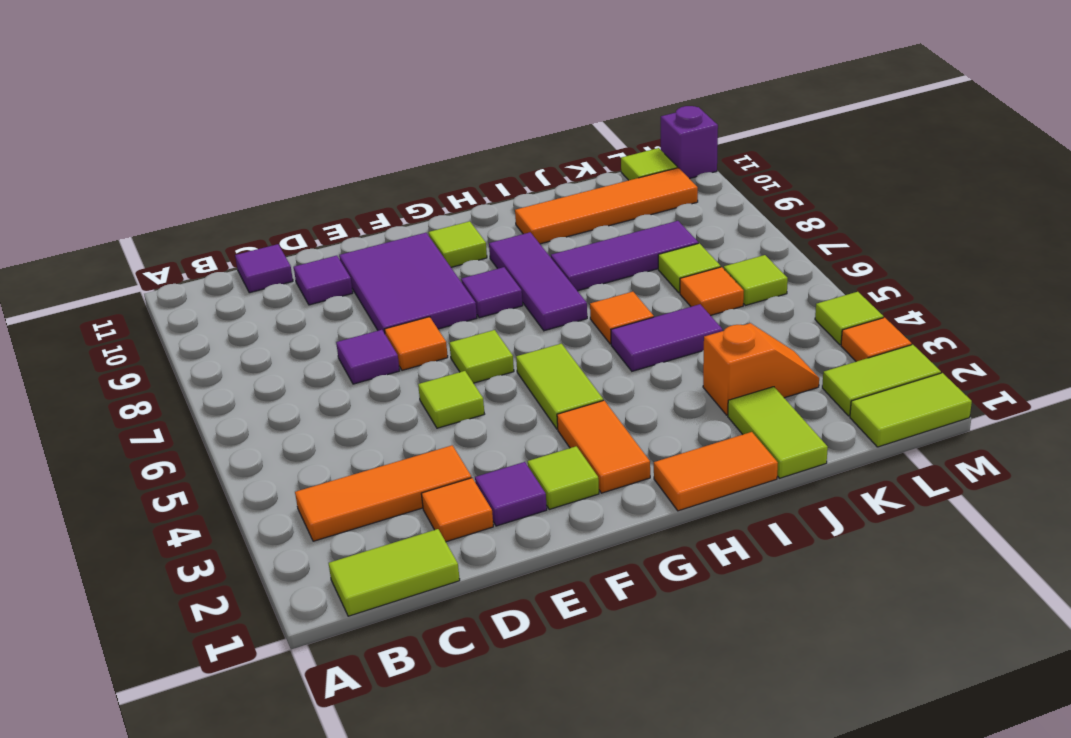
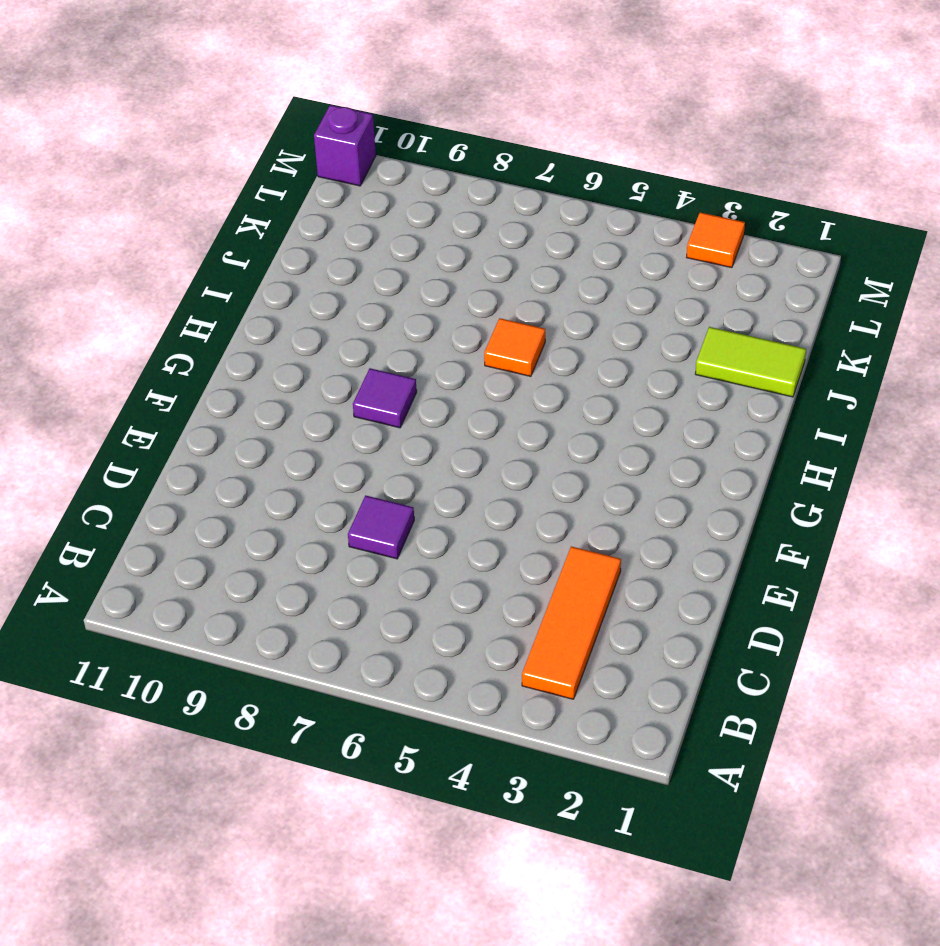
none -> lime 1x2 tile [329,529,460,616]
none -> purple 1x1 tile [235,244,293,293]
none -> orange 1x1 tile [421,478,493,542]
none -> purple 1x1 tile [294,256,353,305]

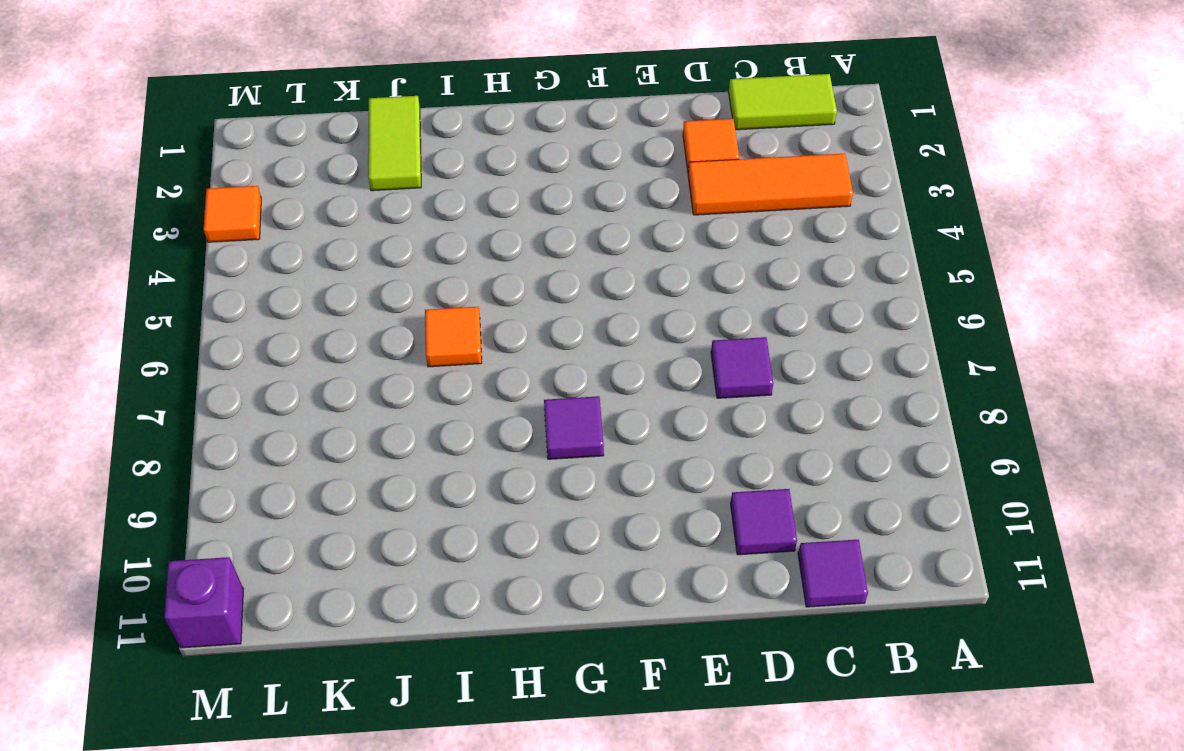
none -> purple 1x1 tile [475,462,547,526]
none -> lime 1x1 tile [418,371,484,428]
none -> orange 1x1 tile [385,317,448,370]
none -> purple 2x3 tile [339,233,477,333]

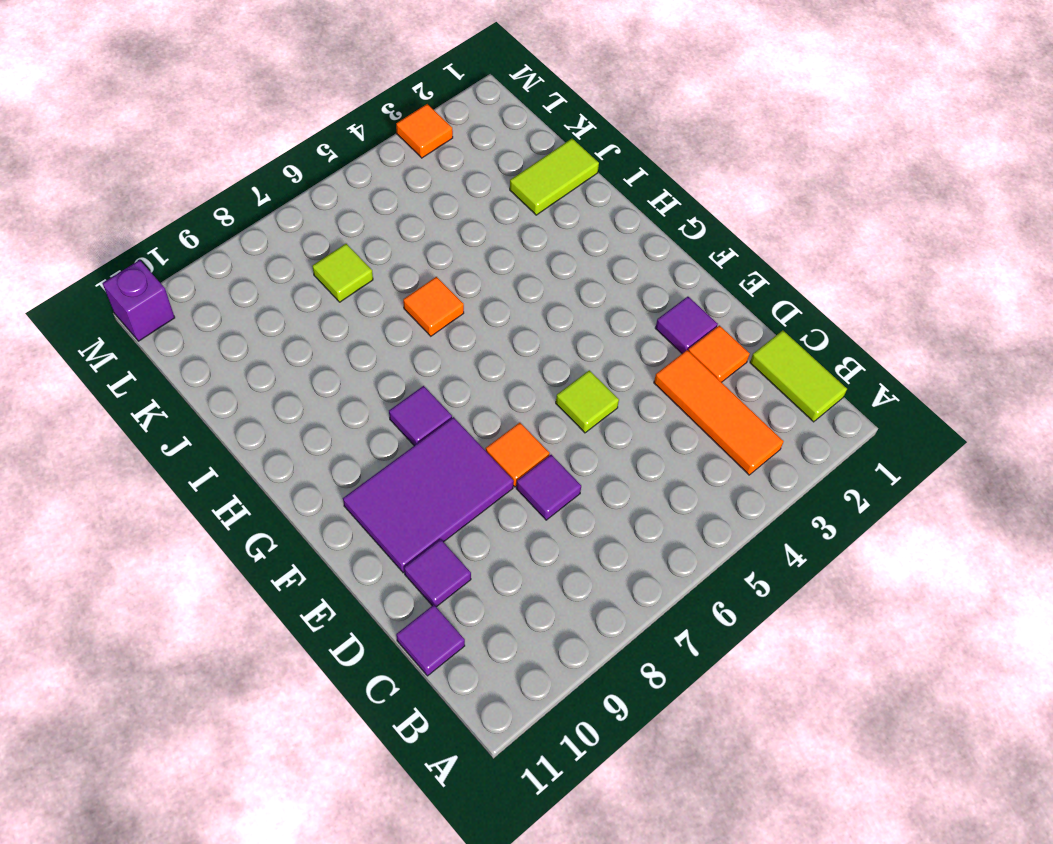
none -> lime 1x1 tile [527,446,599,509]
none -> lime 1x1 tile [449,330,514,383]
none -> orange 1x2 tile [557,400,650,493]
none -> lime 1x2 tile [516,344,603,429]

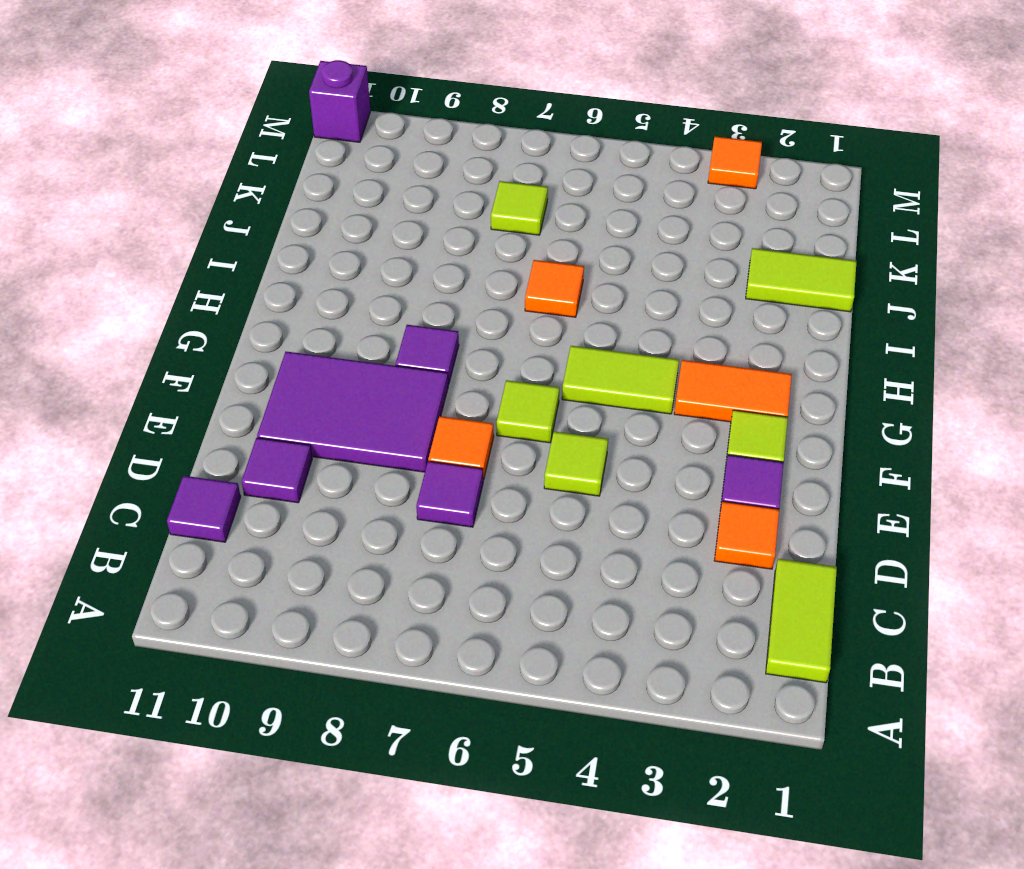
none -> orange 1x3 tile [295,445,471,541]
none -> lime 1x1 tile [428,221,487,267]
none -> orange 1x2 tile [654,432,778,511]
none -> purple 1x3 tile [489,232,587,331]

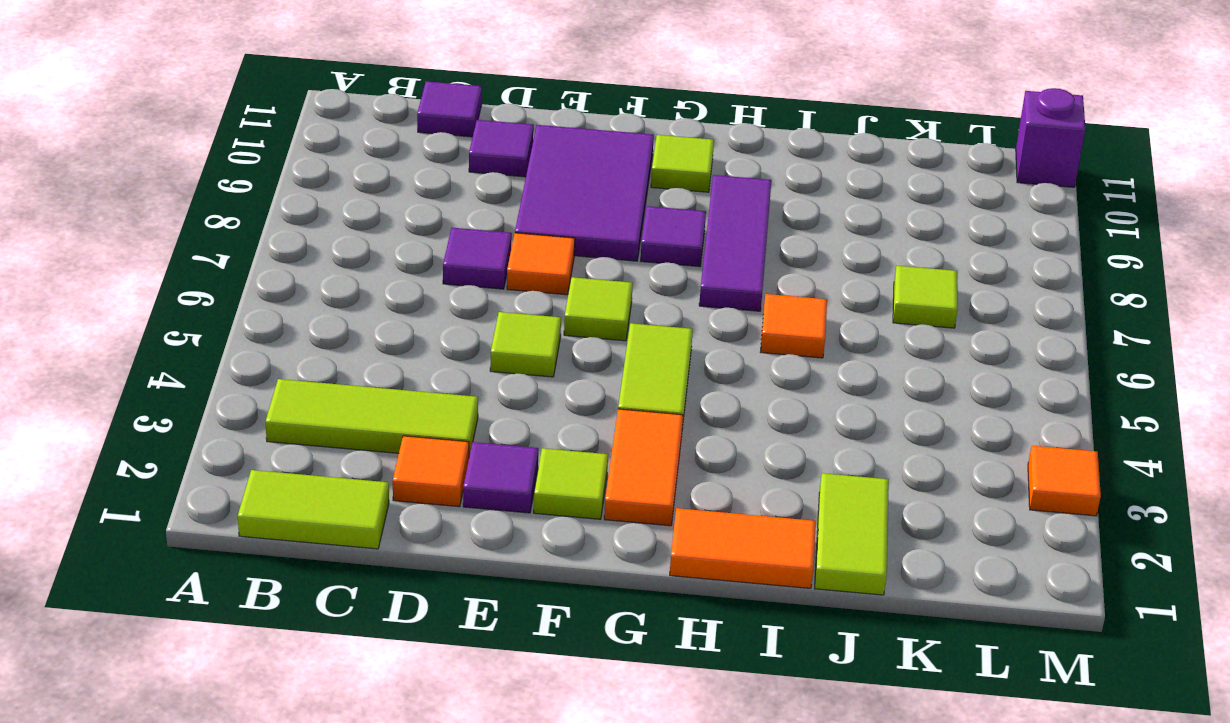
lime 1x3 tile [265,379,478,456] -> orange 1x3 tile [295,445,471,541]
none -> purple 1x2 tile [611,304,723,371]
none -> purple 1x3 tile [551,221,698,291]
none -> orange 1x4 tile [515,168,698,244]
none -> orange 1x2 slope [703,323,819,415]

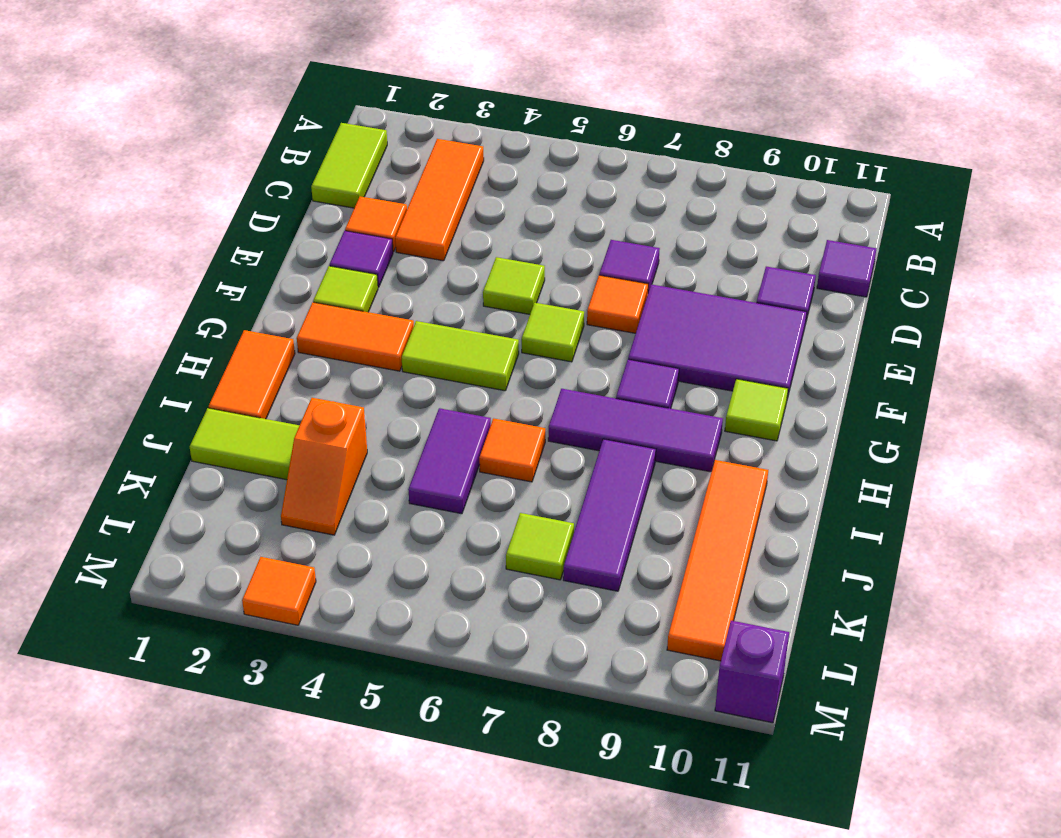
none -> orange 1x1 tile [680,267,744,316]
none -> lime 1x2 tile [850,373,972,447]
none -> lime 1x2 tile [822,345,941,416]
none -> lime 1x1 tile [724,255,788,305]

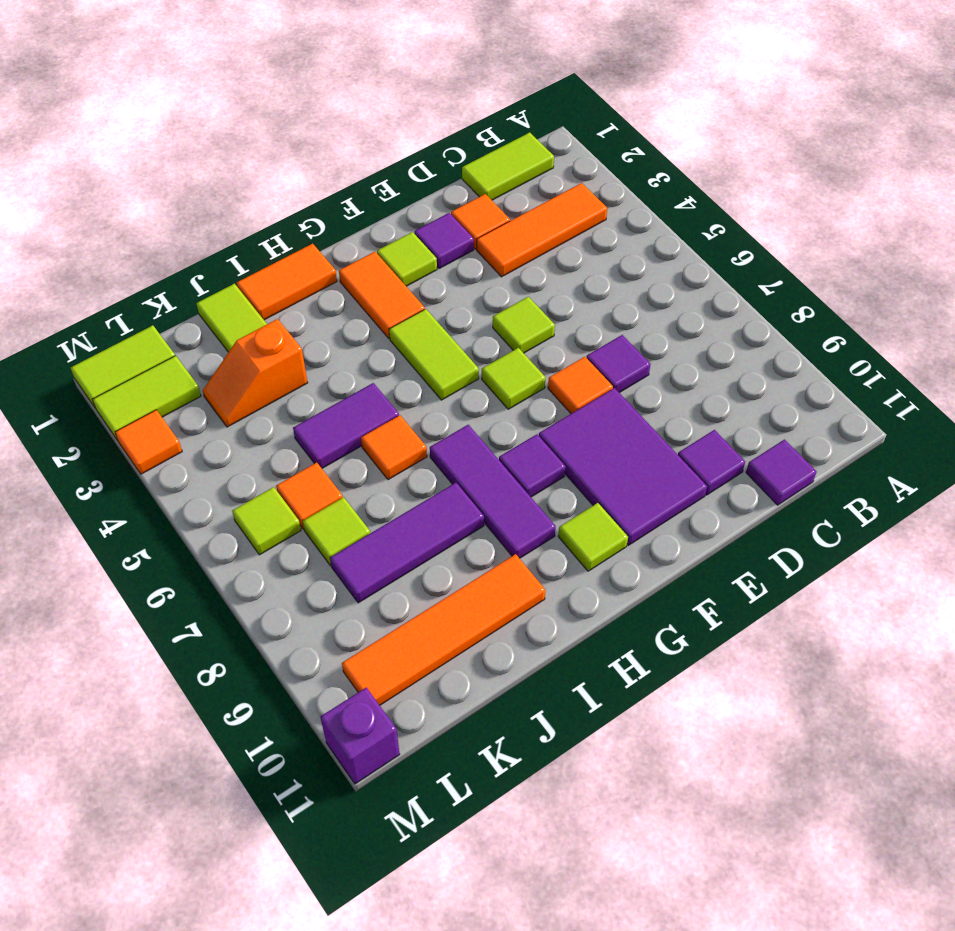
none -> lime 1x1 tile [621,148,677,180]
none -> lime 1x1 tile [815,292,884,345]

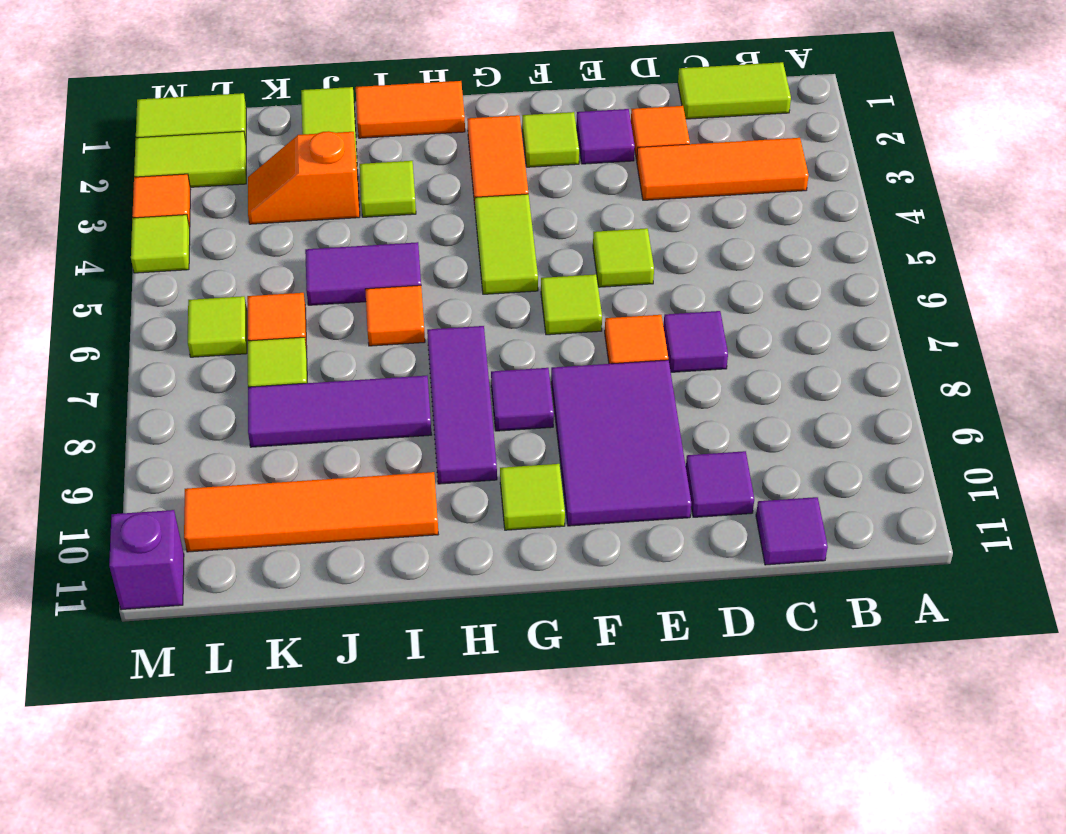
lime 1x1 tile [359,161,416,217] -> lime 1x1 tile moved to [621,148,677,180]

